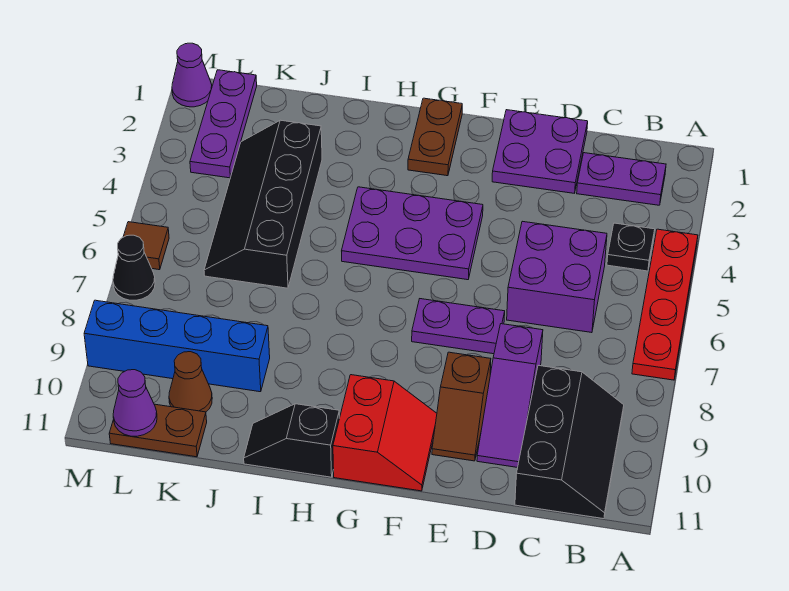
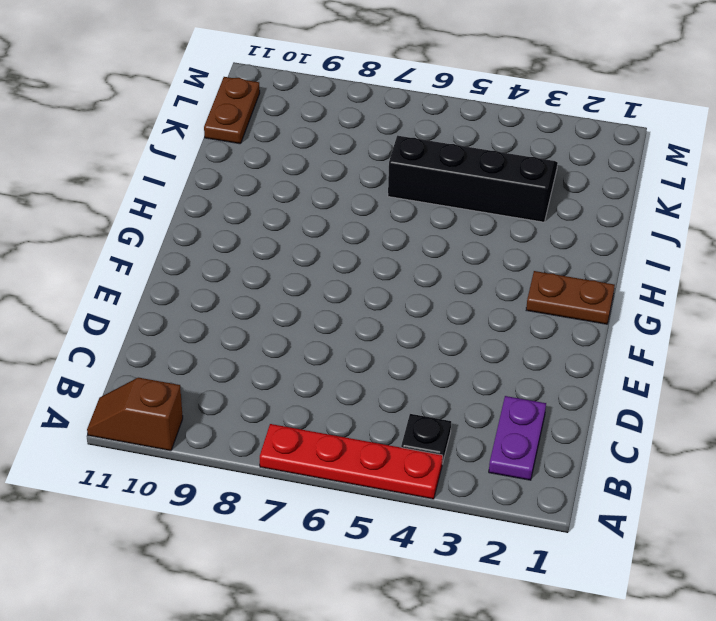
brown 1x2 slope [87,378,183,451] -> brown 1x2 slope moved to [432,352,491,461]
none -> black 2x3 slope [515,365,624,519]
none -> purple 2x2 brick [507,221,607,333]
none -> purple 2x2 plate [492,110,588,193]

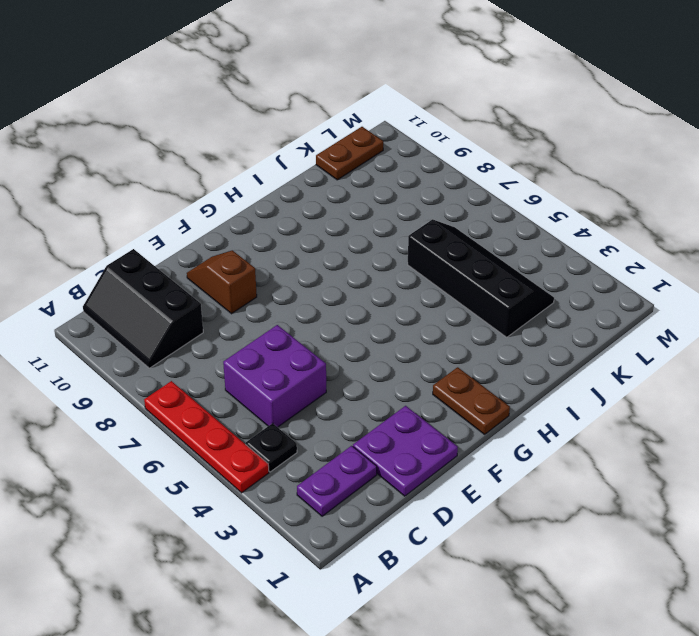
none -> purple 1x3 slope [477,324,543,468]
none -> purple 1x2 plate [412,299,505,354]
none -> purple 2x3 plate [342,187,483,280]

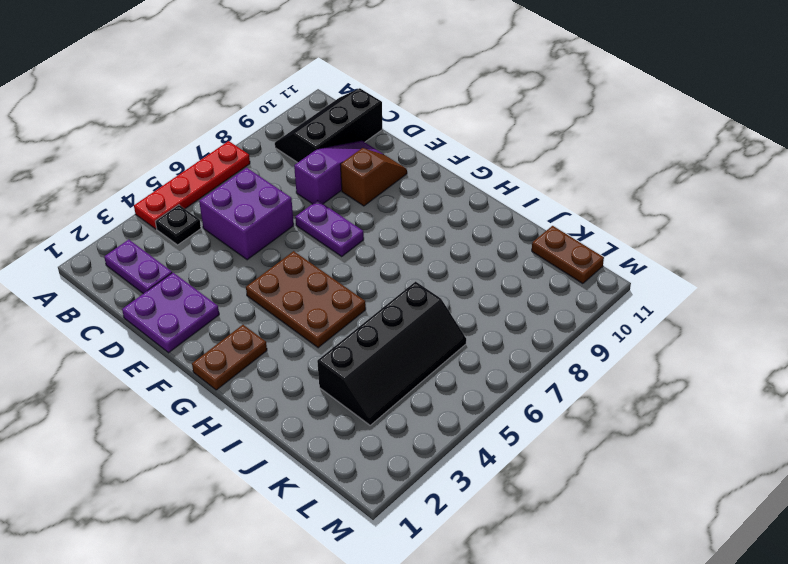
brown 2x3 plate [246,251,366,348] -> purple 2x3 plate [342,187,483,280]
none -> red 2x2 slope [333,375,437,491]
none -> black 1x2 slope [244,404,339,477]
none -> blue 1x4 brick [84,300,270,392]

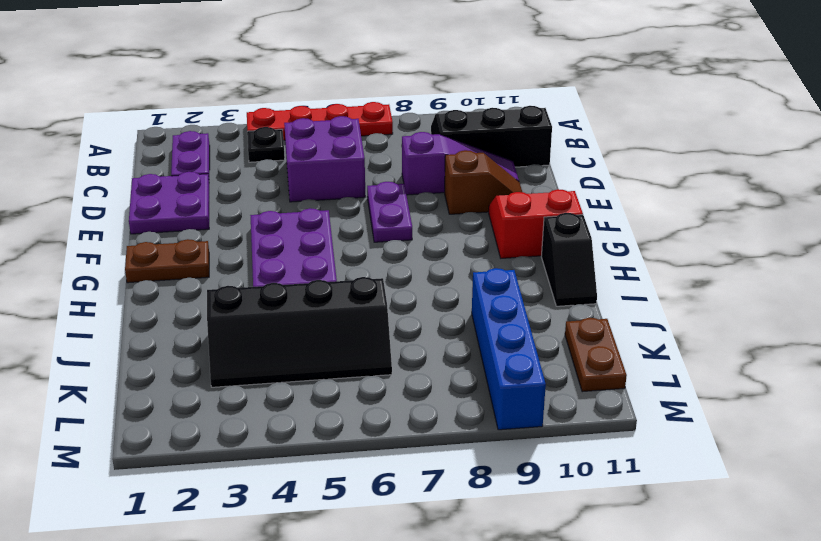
none -> brown 1x1 cone [169,352,212,412]
none -> purple 1x3 plate [190,70,257,178]
none -> purple 1x1 cone [172,43,212,107]

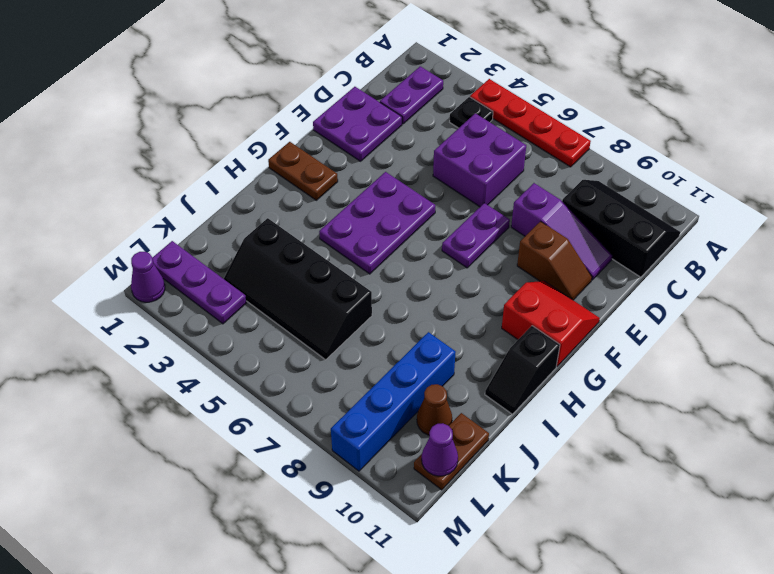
none -> brown 1x1 tile [123,222,169,270]
none -> black 1x1 cone [113,235,155,300]

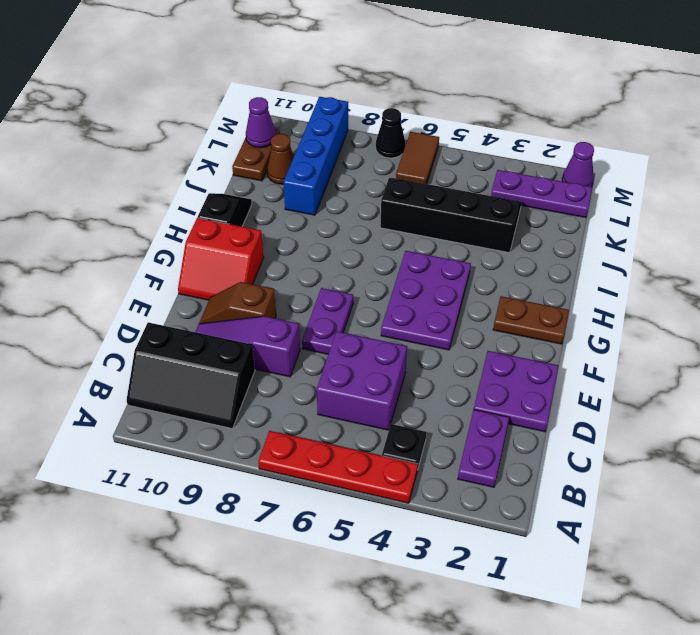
brown 1x2 tile [396,132,439,184] -> brown 1x1 tile [123,222,169,270]

